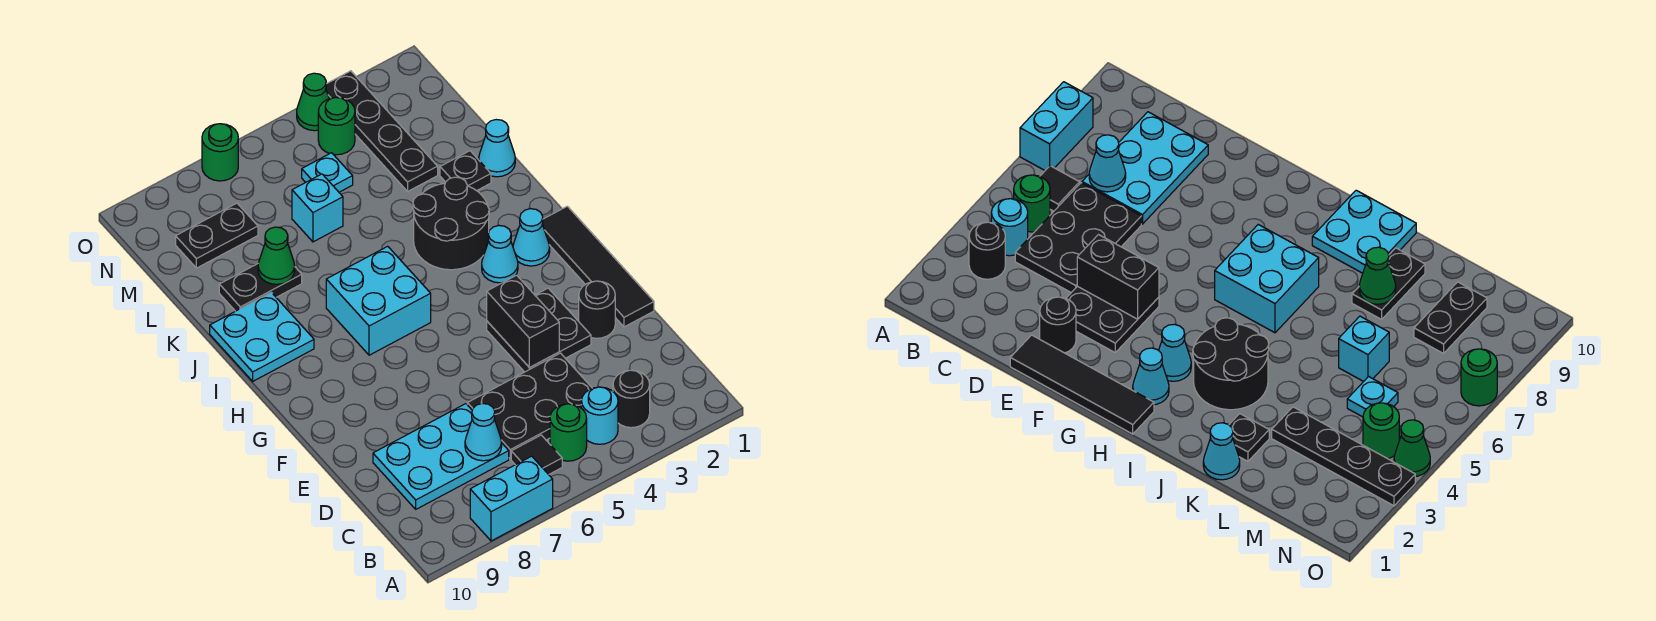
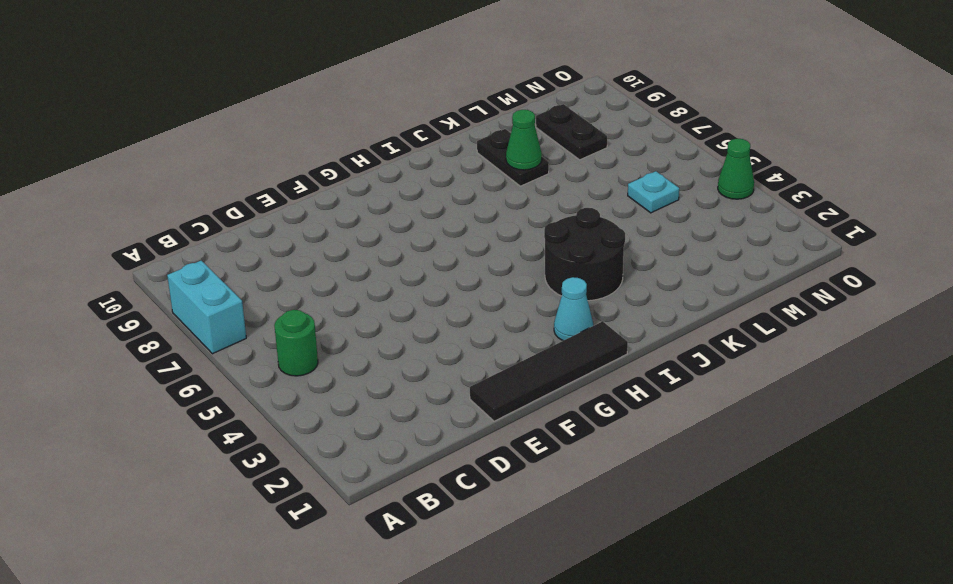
none -> black 1x1 round brick [613,370,650,428]
none -> cyan 1x1 round brick [582,387,618,444]
none -> black 1x1 tile [511,435,562,475]

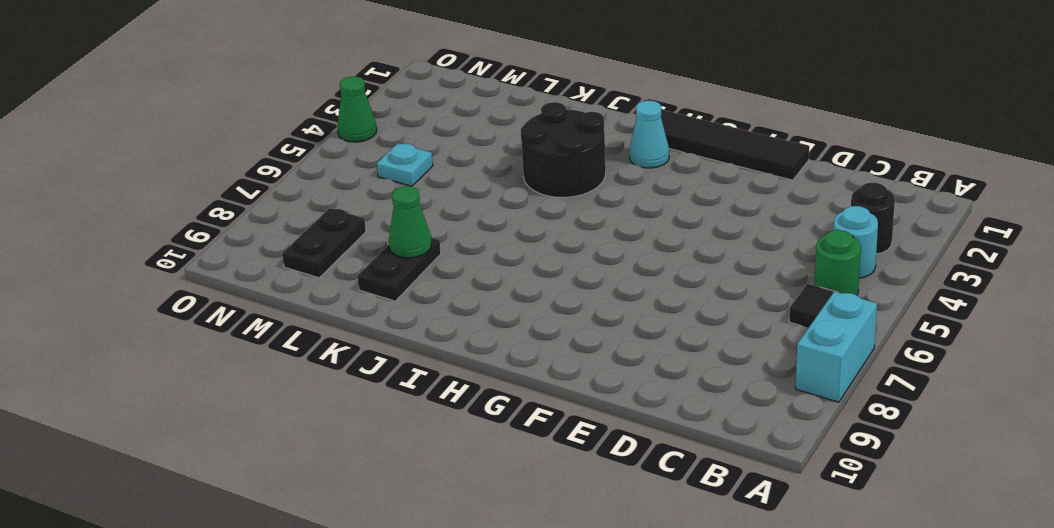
none -> black 2x3 plate [467,353,592,459]
none -> cyan 2x3 plate [373,404,509,509]
none -> black 1x1 round brick [579,281,615,338]

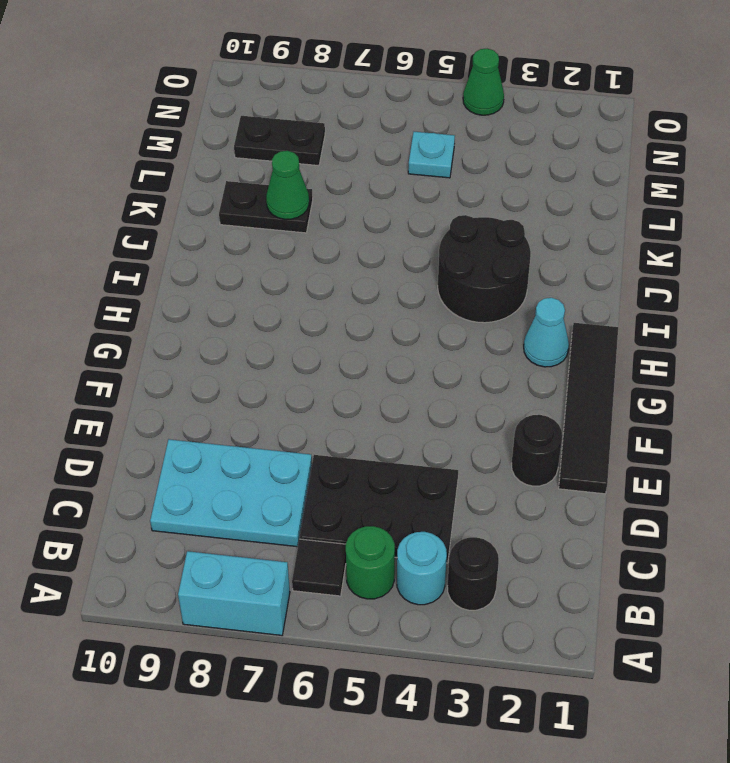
none -> black 2x2 plate [487,288,591,372]
none -> cyan 1x1 cone [482,226,518,283]
none -> cyan 2x2 brick [326,246,431,355]

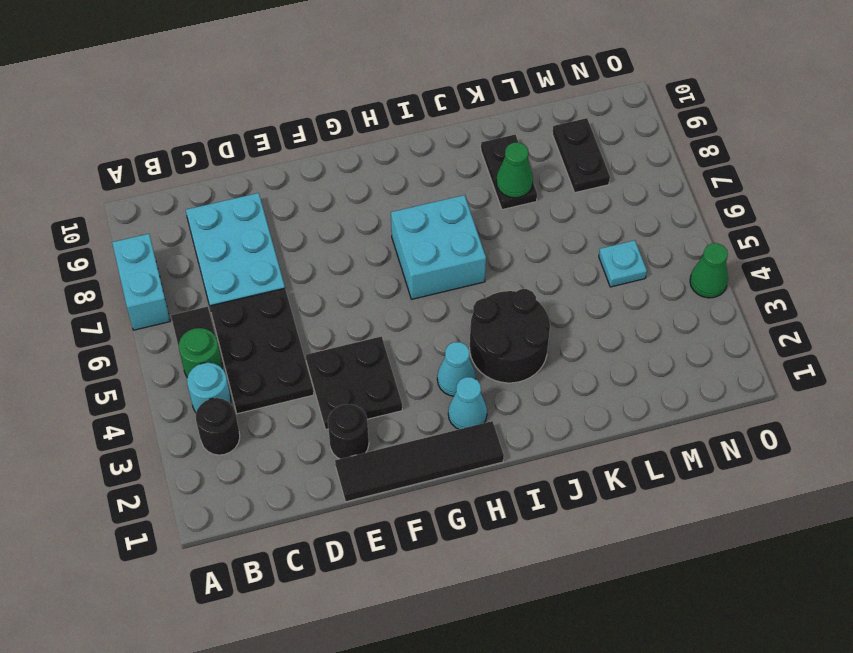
none -> cyan 2x2 plate [210,292,314,381]
none -> cyan 1x1 cone [479,120,515,177]
none -> black 1x1 plate [440,151,491,191]

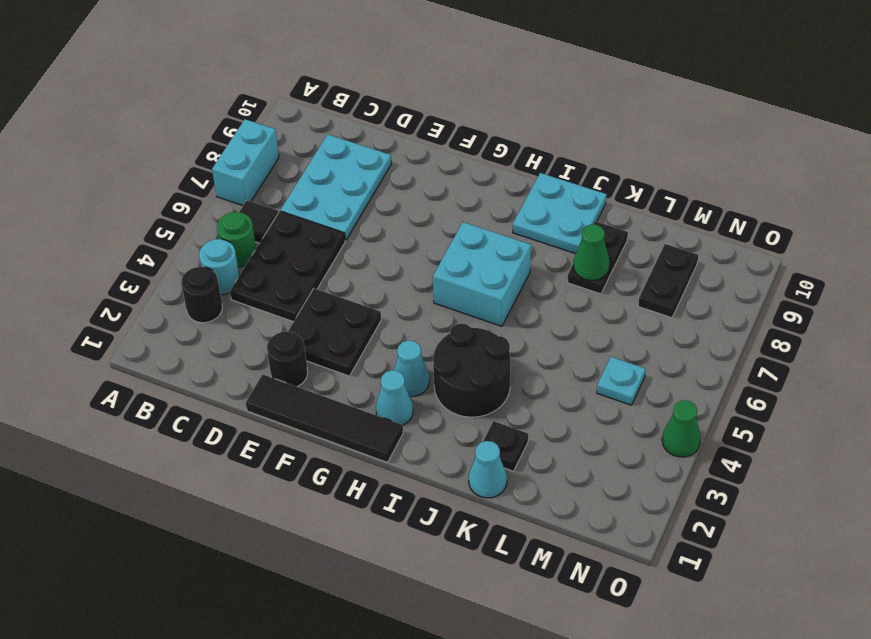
none -> black 1x4 plate [326,71,438,191]
none -> cyan 1x1 brick [292,174,343,242]
none -> green 1x1 round brick [318,97,355,155]

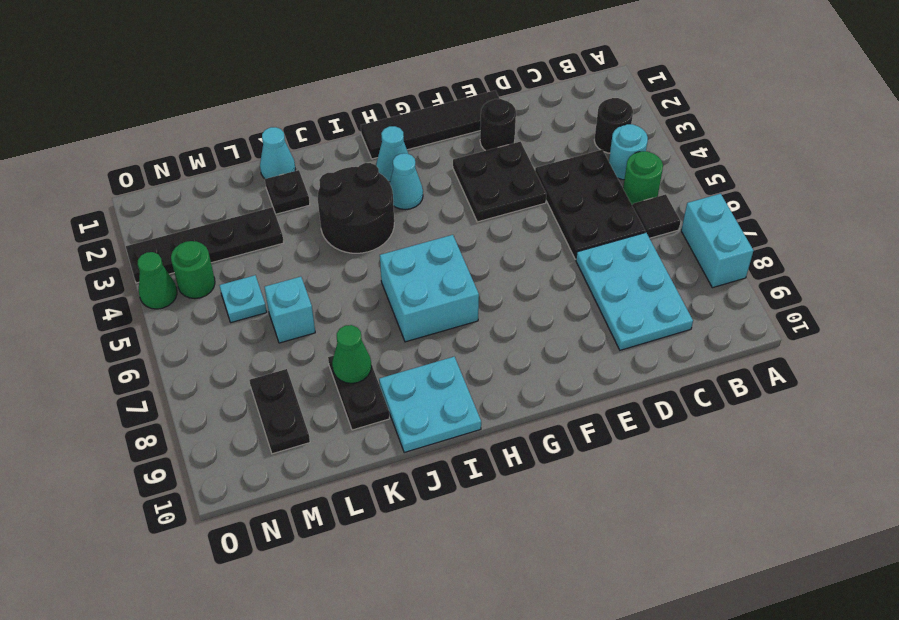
none -> green 1x1 round brick [202,124,238,181]
none -> cyan 1x1 cone [465,403,502,461]
none -> black 1x2 brick [487,275,559,368]

